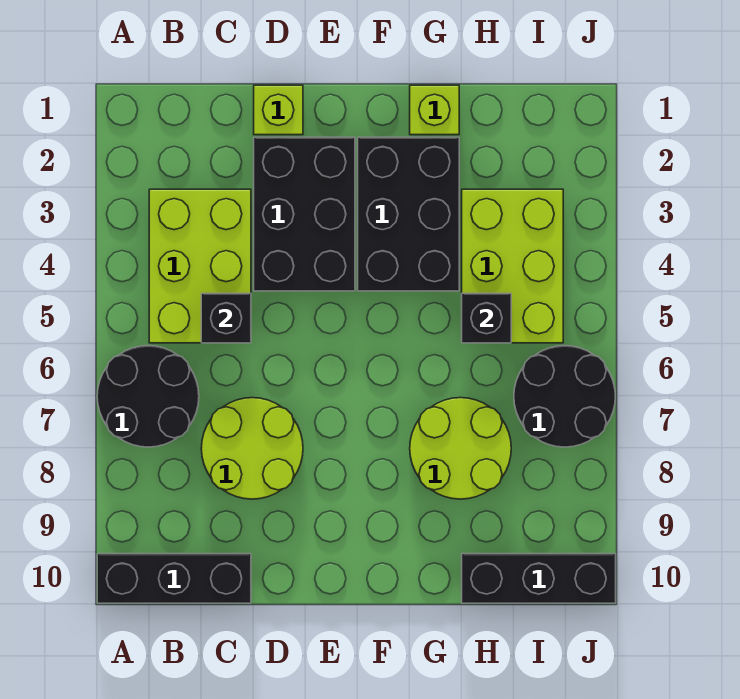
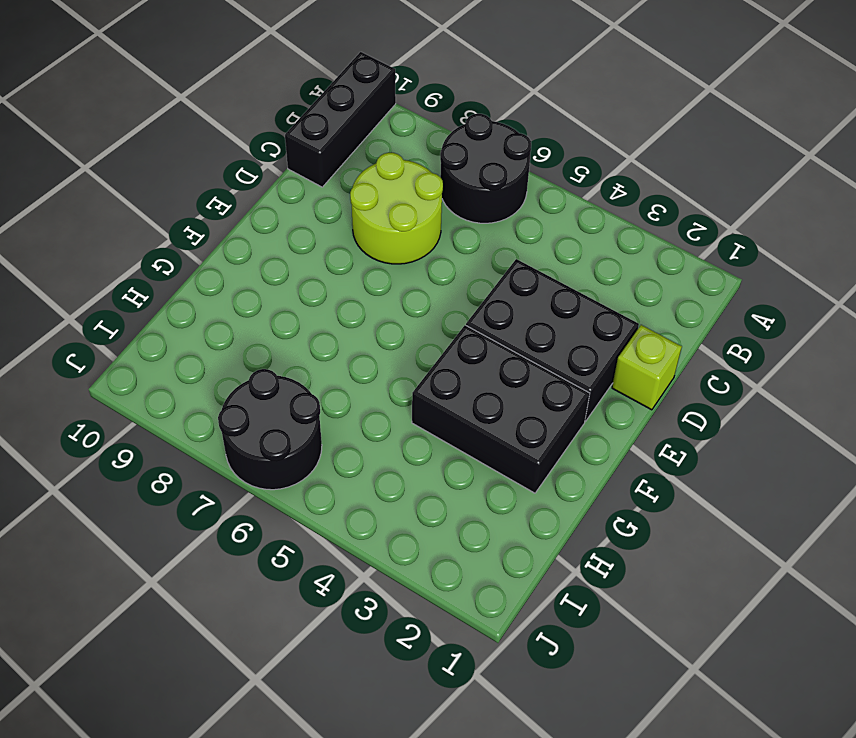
none -> lime 2x3 brick [149,189,251,343]
none -> lime 1x1 brick [410,85,459,135]
none -> lime 2x2 round brick [410,398,511,499]

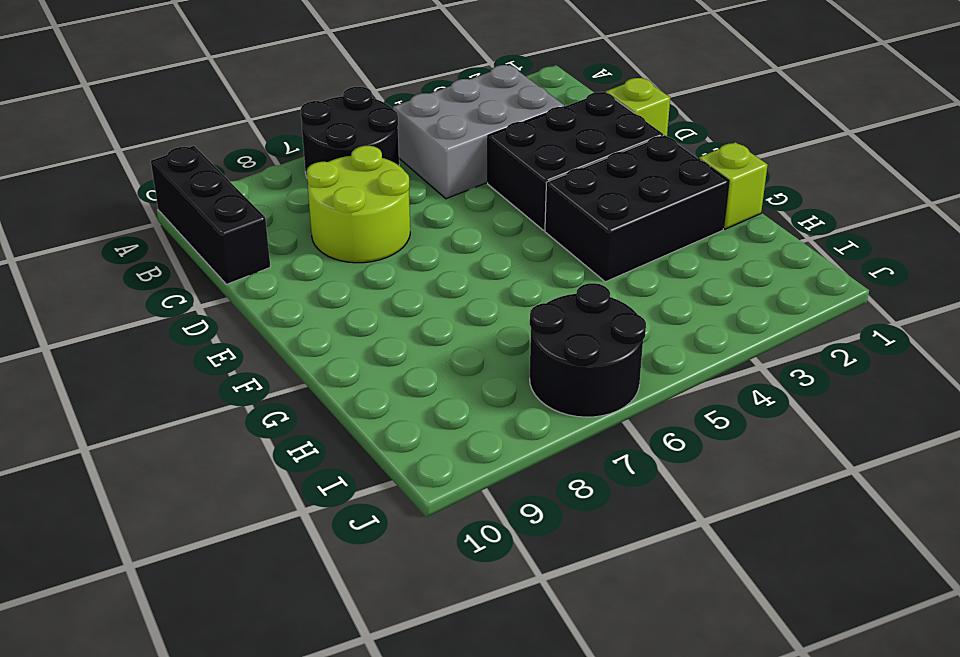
grey 2x3 brick [393,65,564,199] -> lime 2x3 brick [149,189,251,343]
none -> lime 2x2 round brick [410,398,511,499]
none -> lime 2x3 brick [462,189,563,343]
none -> black 1x3 brick [462,554,616,603]

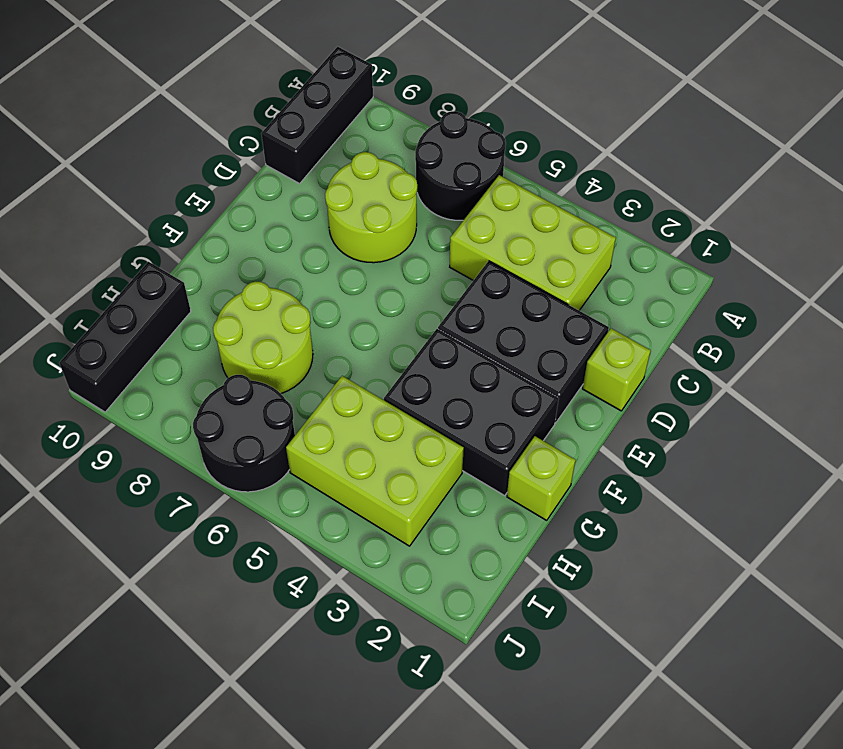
none -> black 1x1 brick [201,293,251,343]
none -> black 1x1 brick [462,293,511,343]

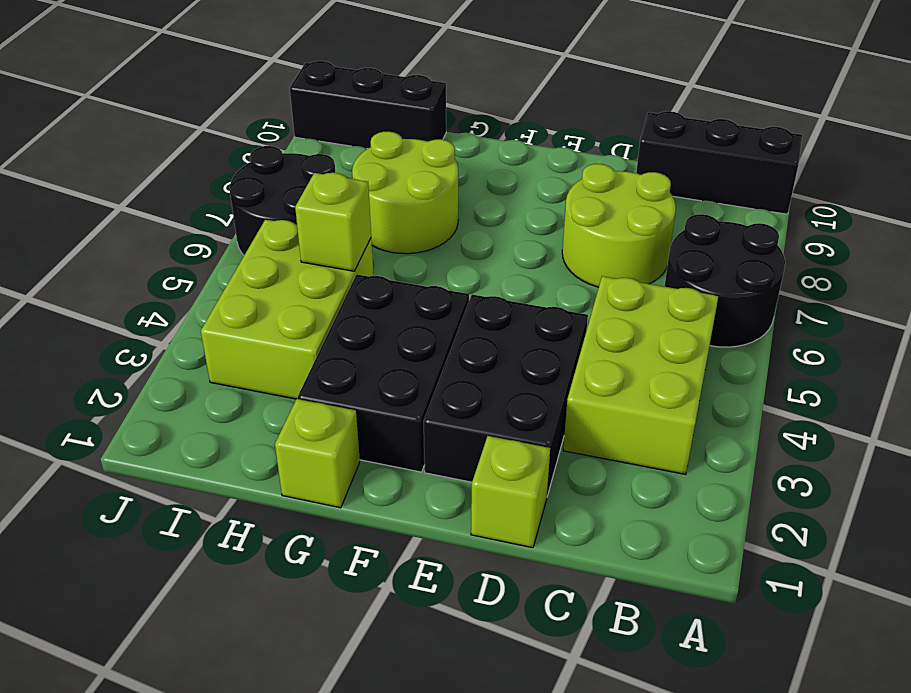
lime 1x1 brick [295,173,371,271] -> black 1x1 brick [462,293,511,343]
none -> black 1x1 brick [201,293,251,343]

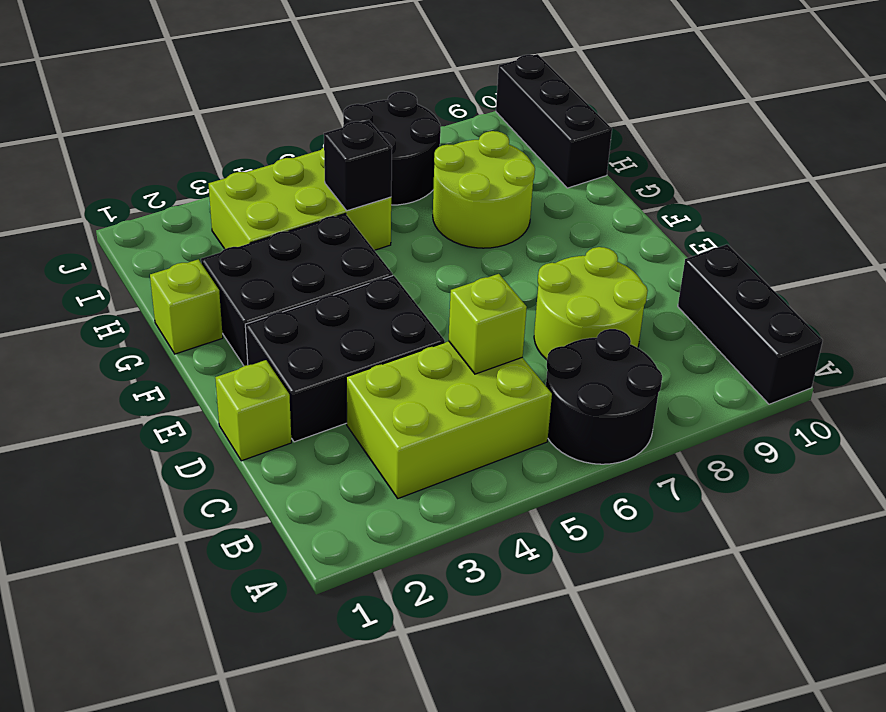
lime 1x1 brick [449,274,527,374] -> black 1x1 brick [201,293,251,343]

